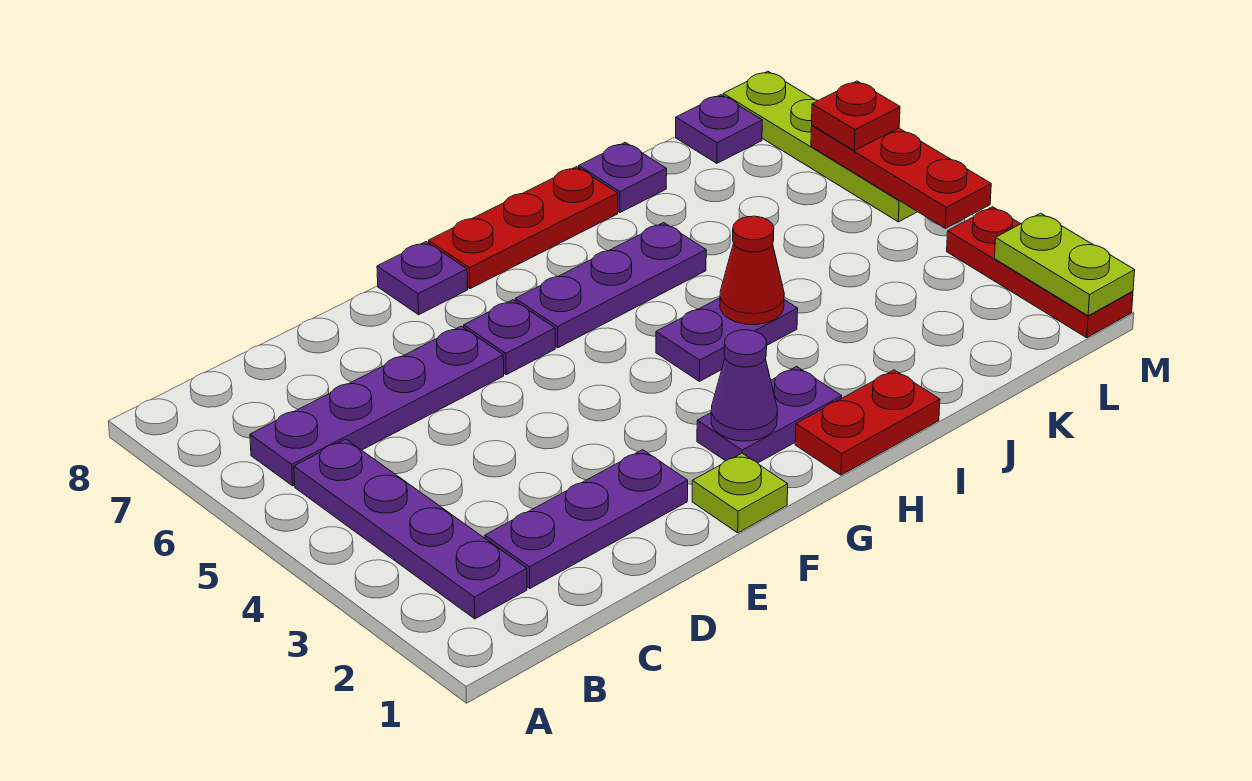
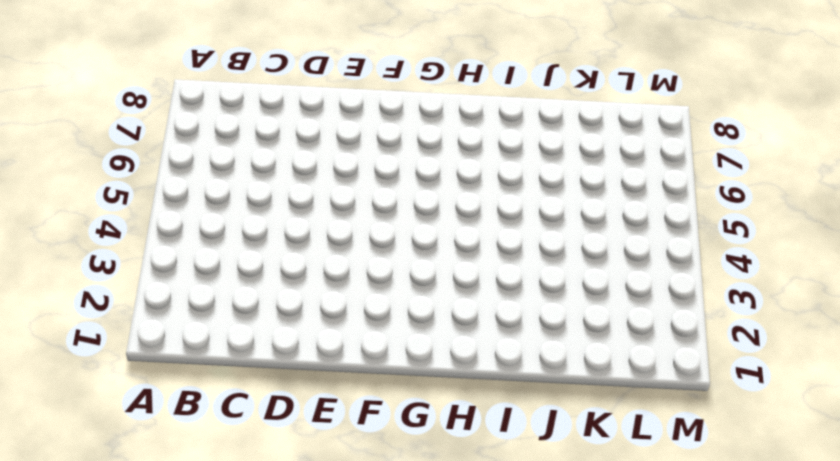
none -> purple 1x4 plate [294,439,527,619]
none -> purple 1x4 plate [250,326,504,486]
none -> purple 1x3 plate [485,450,688,588]

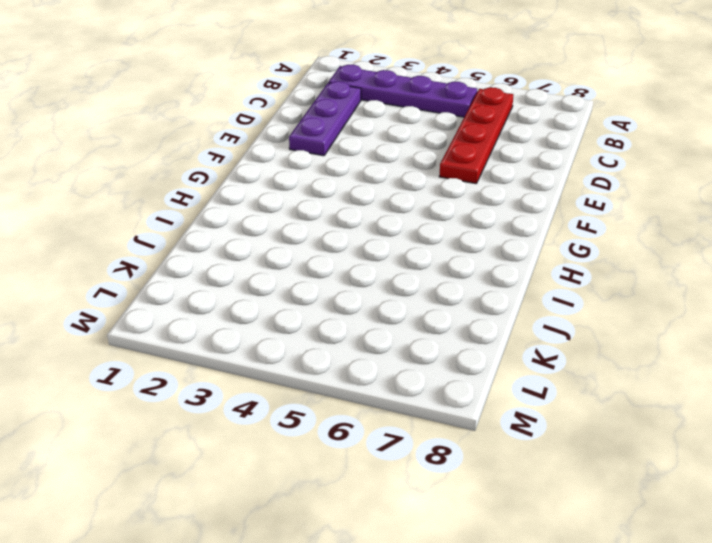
red 1x4 plate [439,87,513,184] -> purple 1x4 plate [250,326,504,486]
none -> lime 1x1 plate [692,453,788,533]
none -> purple 1x1 plate [464,300,555,375]
none -> purple 1x1 plate [377,242,468,315]

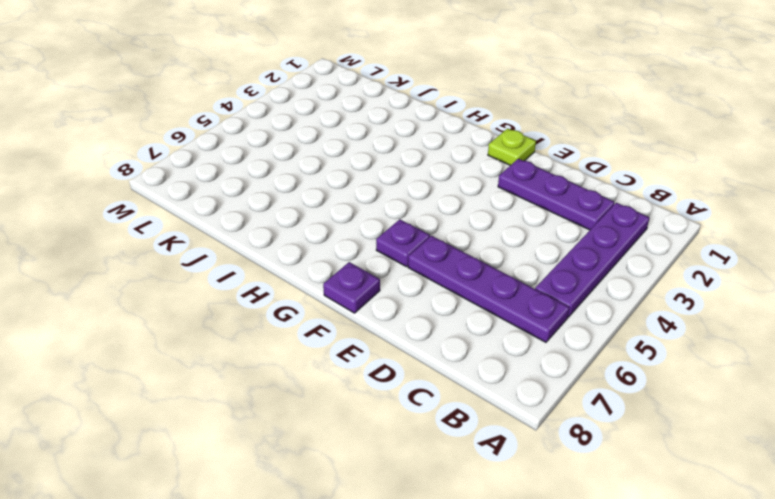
none -> purple 1x2 plate [697,366,842,463]
none -> purple 1x3 plate [515,223,706,348]
none -> red 1x3 plate [429,167,618,289]

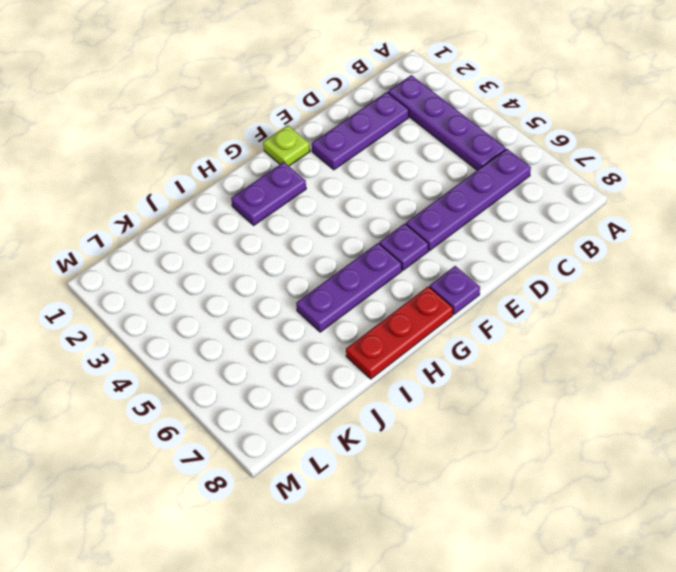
none -> red 1x2 plate [795,370,940,475]
none -> purple 1x2 plate [656,298,798,381]
none -> purple 1x1 plate [579,142,667,212]

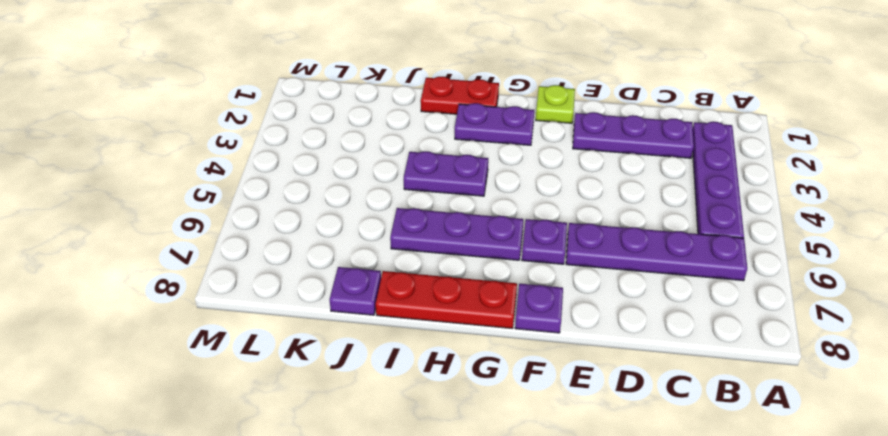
none -> purple 1x1 plate [676,95,762,163]
none -> red 1x3 plate [947,207,1133,338]
none -> lime 1x4 plate [723,71,917,222]

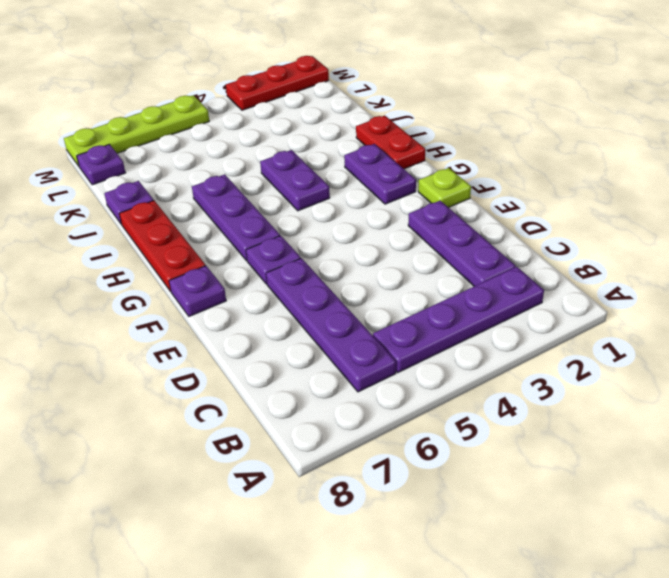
none -> purple 1x1 cone [711,330,777,441]
none -> red 1x1 cone [720,216,784,325]
none -> lime 1x2 plate [995,213,1135,316]

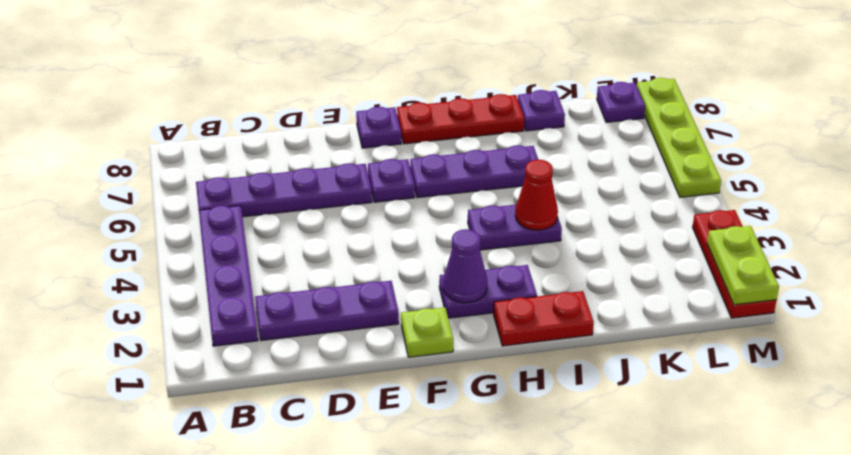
none -> red 1x3 plate [811,125,991,228]
none -> red 1x1 plate [812,81,900,151]

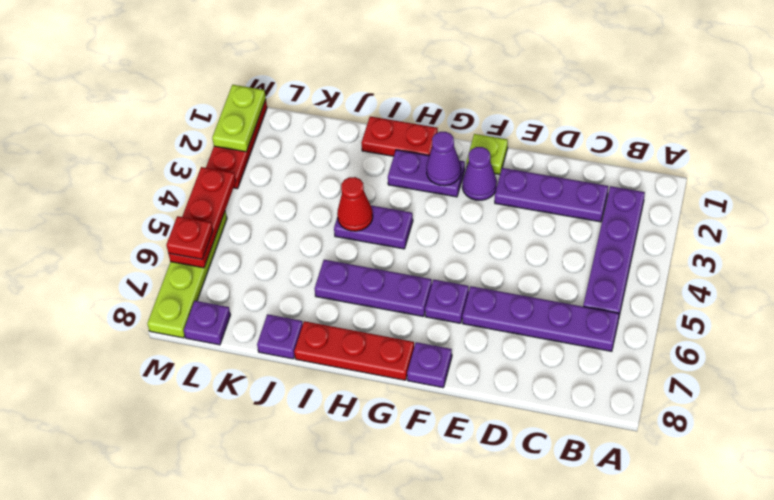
purple 1x1 cone [462,147,497,200] -> none

